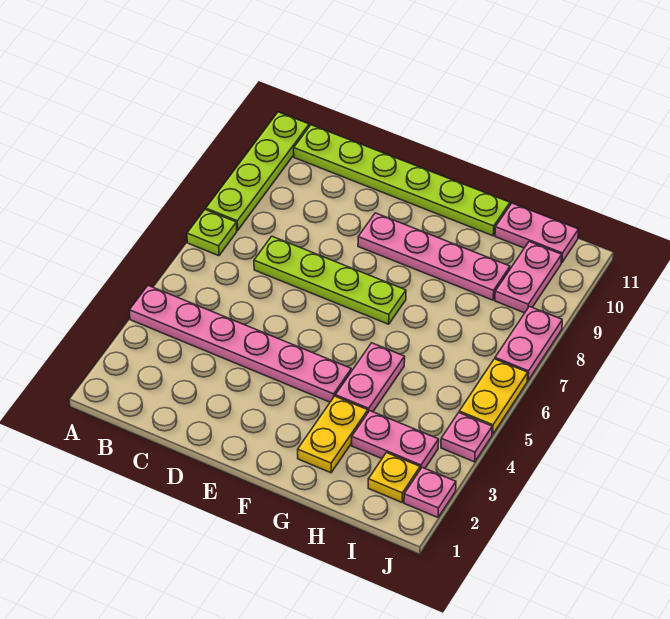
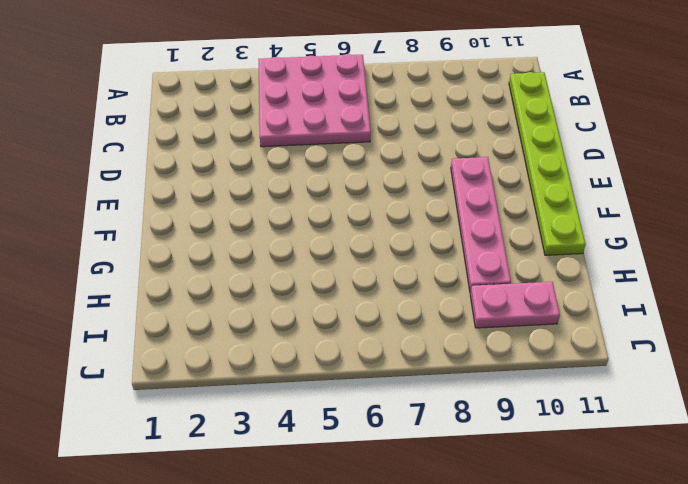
pink 3x3 plate [258,54,371,147] -> pink 1x6 plate [129,286,351,402]
none -> lime 1x1 plate [187,209,237,256]
none -> lime 1x4 plate [206,112,309,231]
none -> lime 1x4 plate [254,236,406,324]

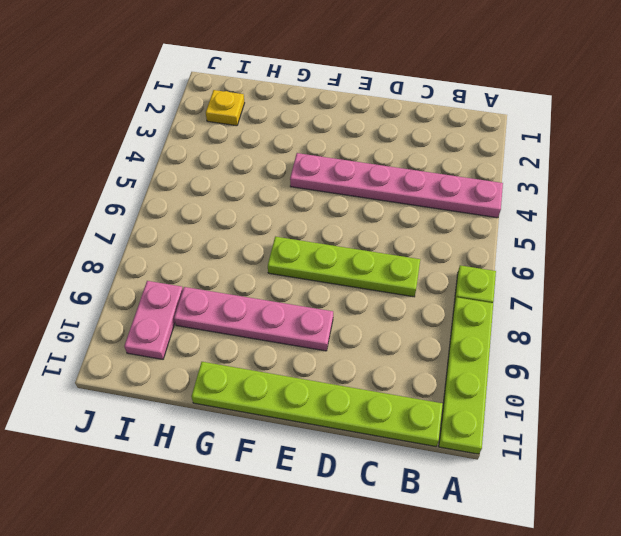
none -> yellow 1x2 plate [298,396,368,473]
none -> pink 1x2 plate [335,343,405,412]
none -> pink 1x2 plate [352,411,439,469]

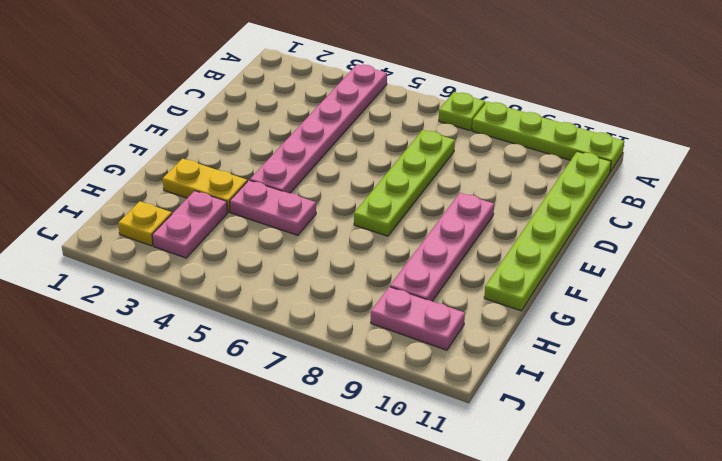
none -> pink 1x2 plate [495,203,579,263]
none -> pink 1x1 plate [404,467,456,517]
none -> pink 1x1 plate [441,413,492,462]

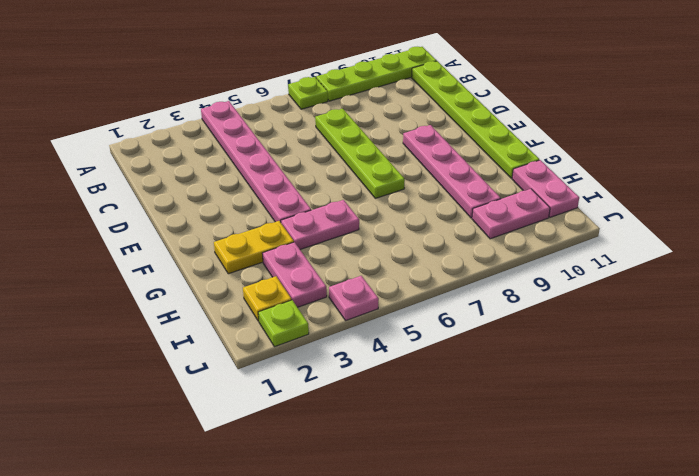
lime 1x1 plate [258,300,309,347] -> pink 1x1 plate [404,467,456,517]
none -> yellow 1x2 plate [459,359,528,434]
none -> pink 1x2 plate [495,306,562,381]

